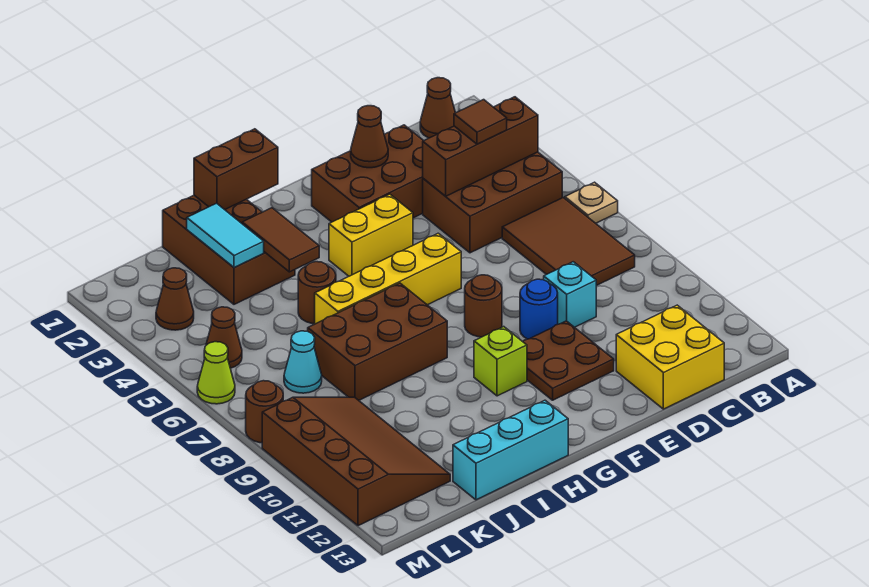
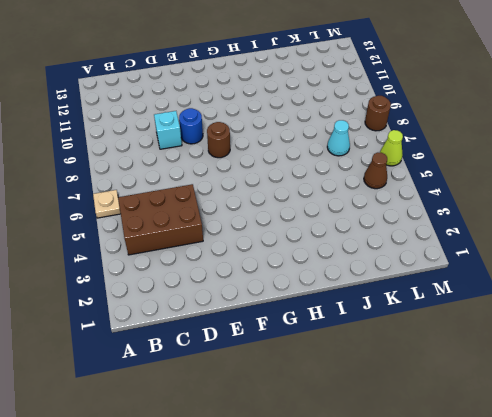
none -> brown 1x1 cone [420,78,455,138]
none -> brown 2x3 tile [502,198,635,286]
none -> yellow 2x2 brick [616,305,724,409]

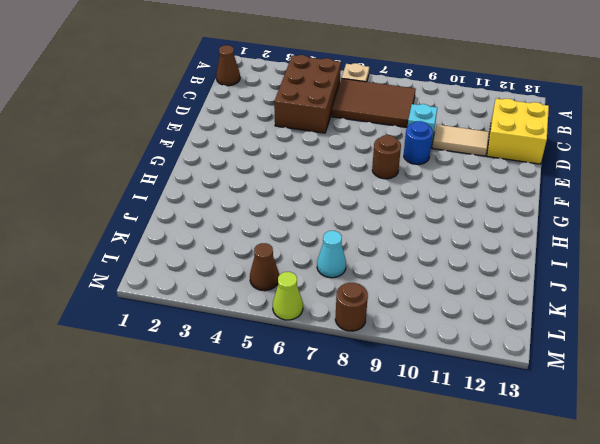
tan 1x2 tile [433,125,489,156] -> none
none -> brown 2x3 brick [312,125,424,222]
none -> brown 2x2 plate [523,321,614,400]
none -> yellow 1x2 brick [329,194,413,276]

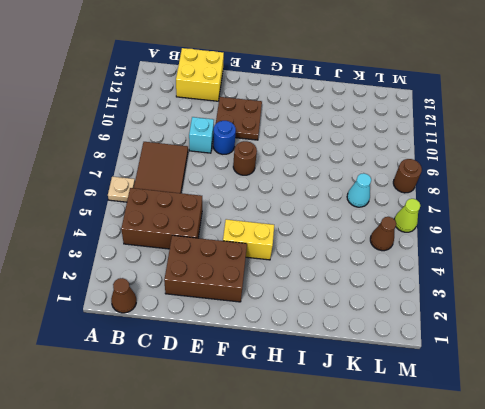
none -> yellow 1x4 brick [315,233,461,324]
none -> lime 1x1 brick [474,327,527,396]
none -> brown 2x3 brick [308,283,447,400]

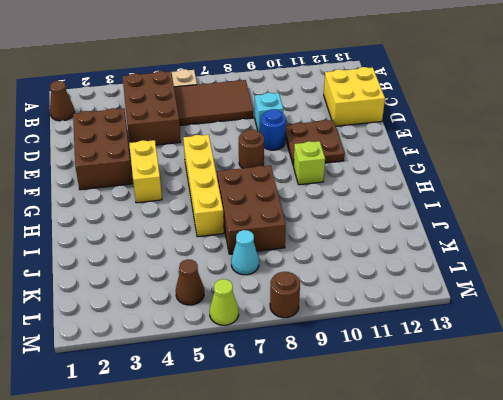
none -> cyan 1x3 brick [453,400,568,500]
none -> brown 2x3 brick [163,195,295,304]
none -> brown 1x1 round brick [298,262,336,324]

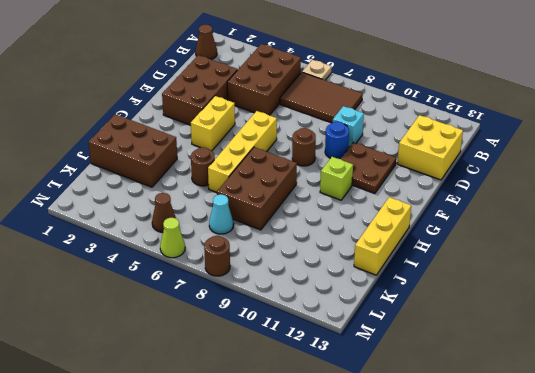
yellow 1x3 brick [354,197,411,275] -> cyan 1x3 brick [453,400,568,500]
none -> brown 3x4 slope [262,397,450,526]
none -> brown 1x1 cone [156,268,194,330]
none -> brown 1x3 brick [423,97,538,196]

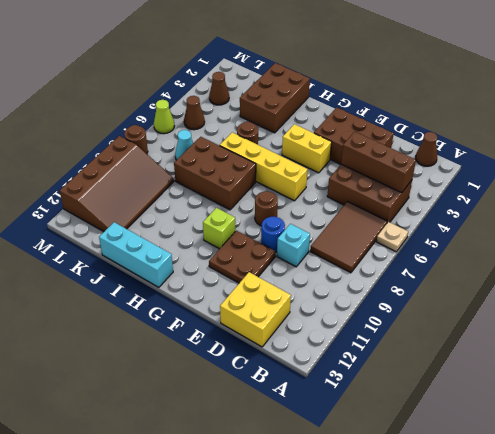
none -> brown 1x1 cone [351,106,388,168]
none -> brown 1x2 brick [194,129,278,210]
none -> brown 1x2 tile [242,208,319,272]

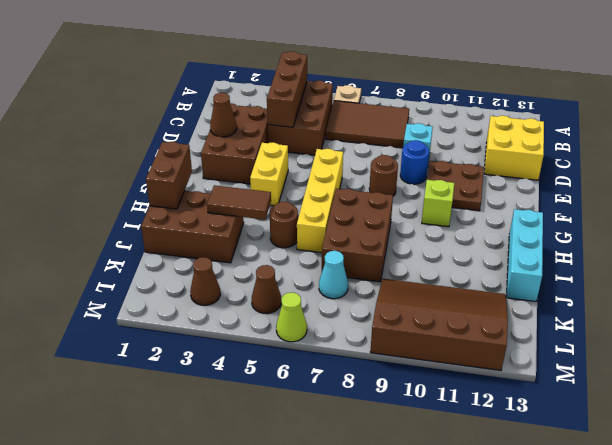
none -> brown 1x1 cone [420,78,455,138]
none -> brown 1x1 round brick [246,381,283,443]
none -> cyan 1x2 tile [187,203,264,267]

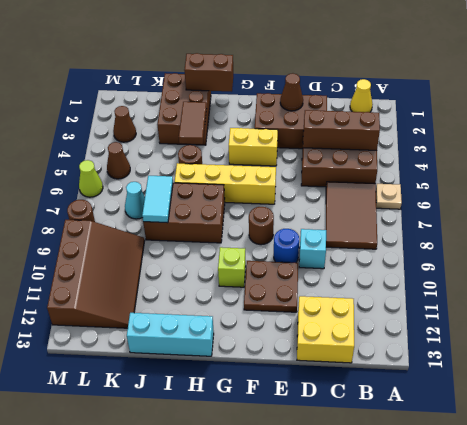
yellow 1x1 cone [350,79,373,112] -> brown 1x1 cone [420,78,455,138]
cyan 1x2 tile [142,176,173,223] -> cyan 1x2 tile moved to [187,203,264,267]
none -> brown 1x1 tile [454,100,507,144]

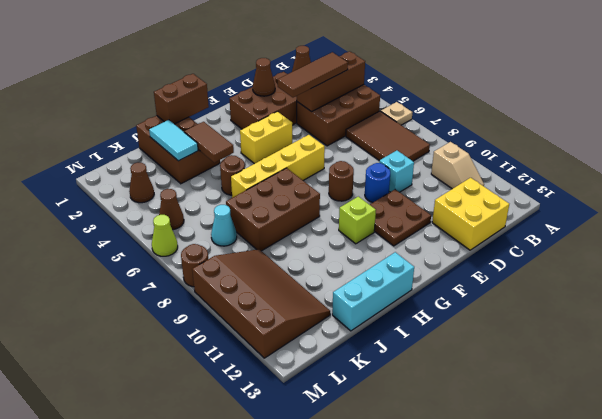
tan 1x2 slope [431,142,484,189] -> none
brown 1x3 tile [278,52,348,97] -> brown 1x1 tile [454,100,507,144]

